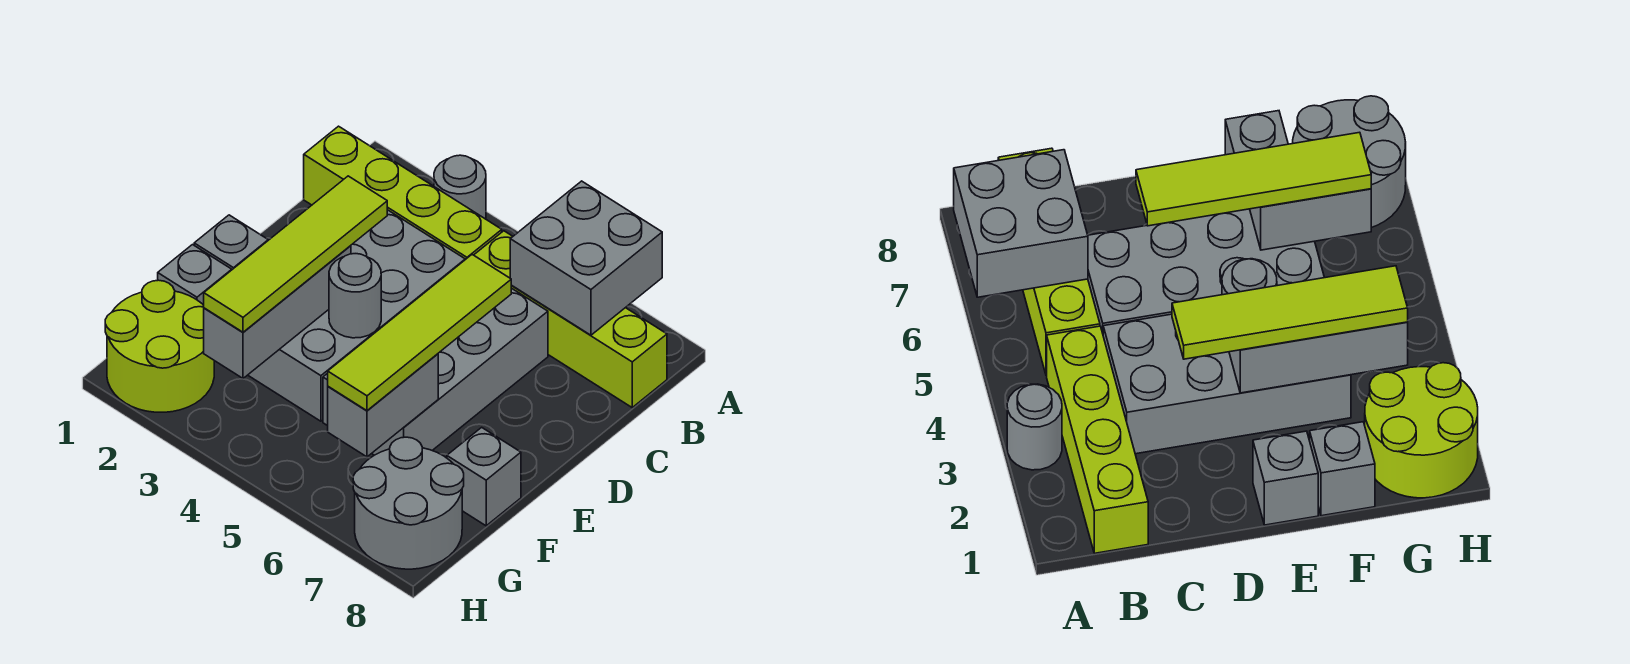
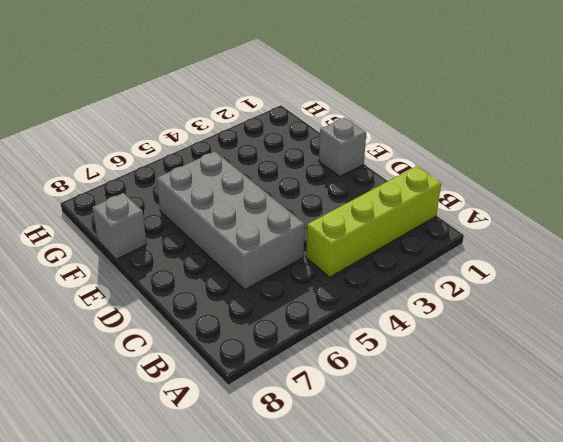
none -> grey 1x1 round brick [434,155,486,219]
none -> lime 1x4 brick [474,231,667,407]
none -> grey 2x4 brick [248,210,465,421]

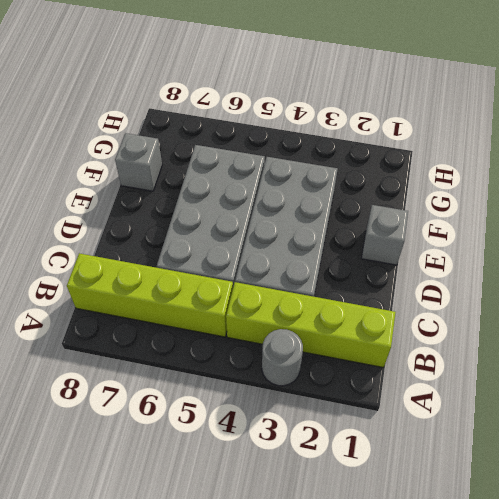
none -> grey 1x1 brick [158,245,232,305]
none -> lime 2x2 round brick [105,280,214,412]
none -> grey 2x2 round brick [353,437,464,569]

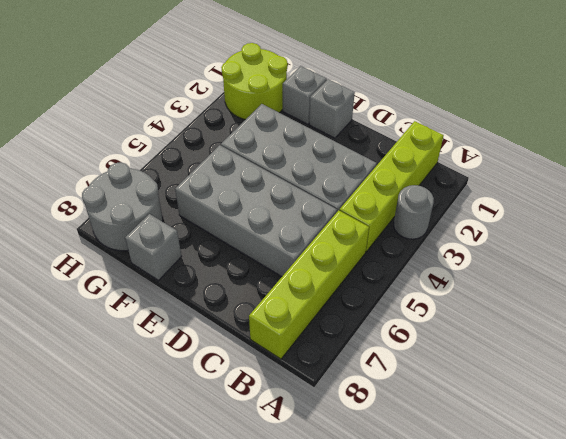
none -> grey 2x2 brick [510,181,662,335]
none -> grey 1x3 brick [204,246,351,378]
none -> grey 1x1 round brick [329,254,381,338]

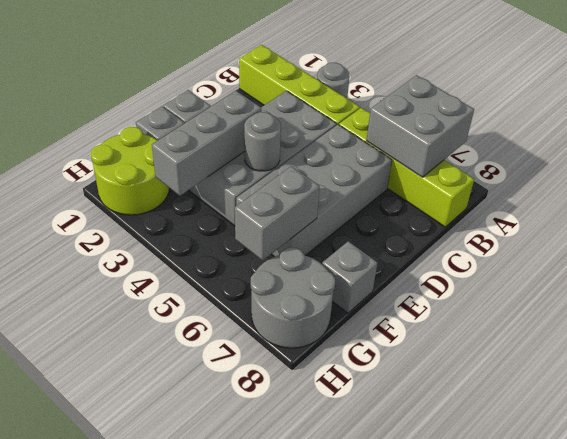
none -> lime 1x4 tile [204,176,387,332]
none -> lime 1x4 tile [328,255,511,411]

